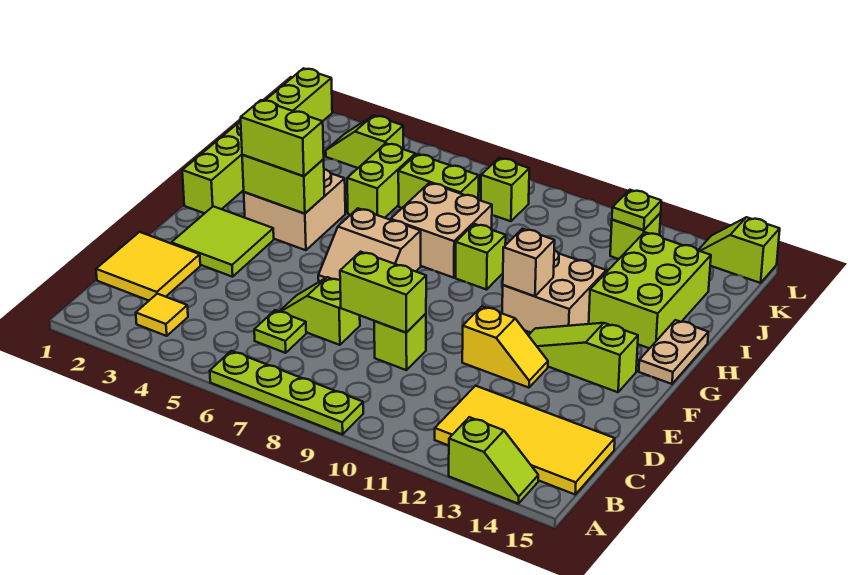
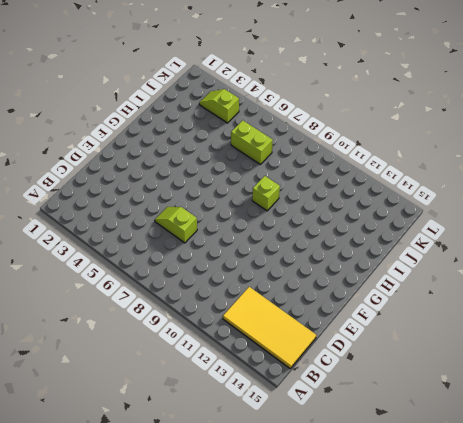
none -> lime 1x4 plate [210,351,363,434]
none -> lime 1x2 slope [449,417,538,504]
none -> yellow 1x1 tile [136,294,188,336]
none -> yellow 2x2 tile [96,232,200,300]

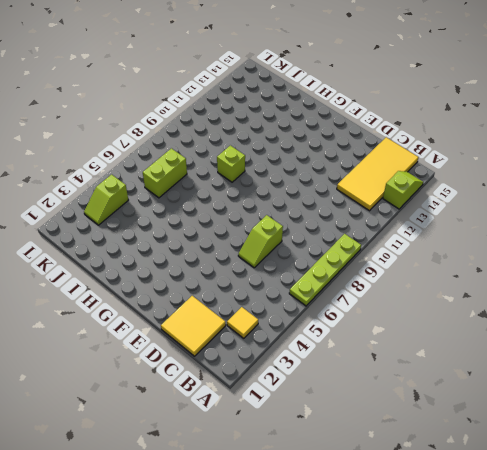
none -> lime 1x1 plate [254,310,306,353]
none -> lime 1x1 brick [374,314,426,370]
none -> lime 2x2 tile [171,206,274,277]
none -> yellow 1x2 slope [462,306,548,388]

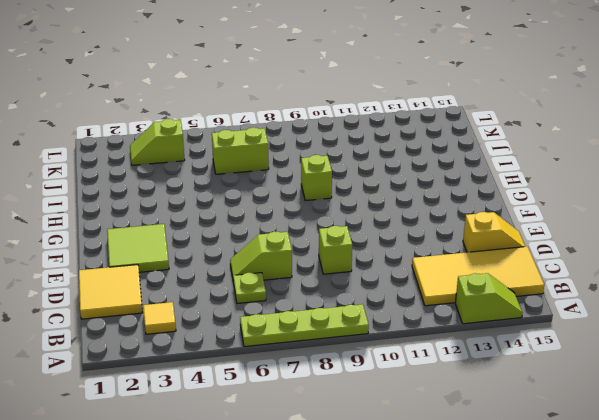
yellow 1x2 slope [463,212,526,252] -> yellow 1x2 slope moved to [462,306,548,388]
none -> tan 2x2 slope [318,208,421,282]
none -> lime 1x3 slope [528,323,638,392]
none -> lime 1x6 brick [182,68,332,213]
none -> tan 2x2 brick [244,169,345,250]

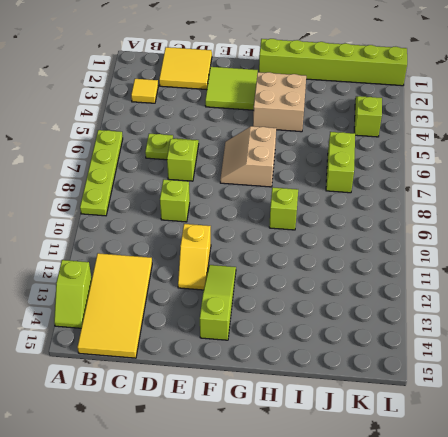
none -> tan 2x2 brick [502,250,606,332]
none -> tan 1x2 plate [639,320,708,384]
none -> tan 2x2 brick [391,183,492,278]
none -> lime 2x3 brick [589,232,711,348]

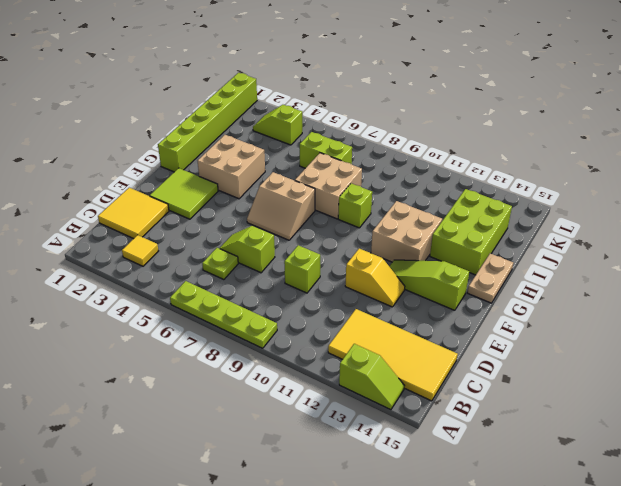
none -> lime 1x2 brick [347,143,415,218]
none -> lime 1x1 brick [481,158,529,221]
none -> lime 1x1 brick [610,213,661,259]
none -> lime 1x2 slope [698,217,780,283]

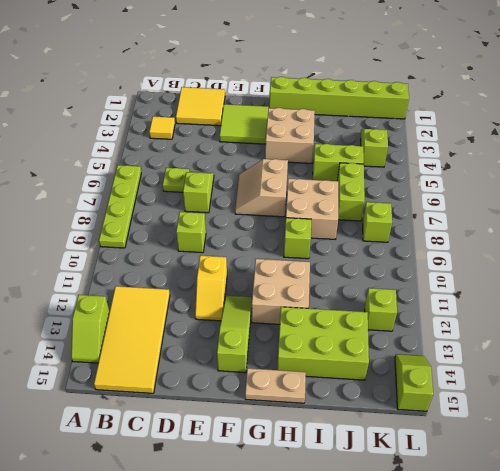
none -> lime 1x2 brick [340,252,426,333]
none -> lime 1x2 brick [242,155,324,214]
none -> tan 1x1 brick [503,229,555,296]
none -> lime 1x1 plate [612,190,661,230]

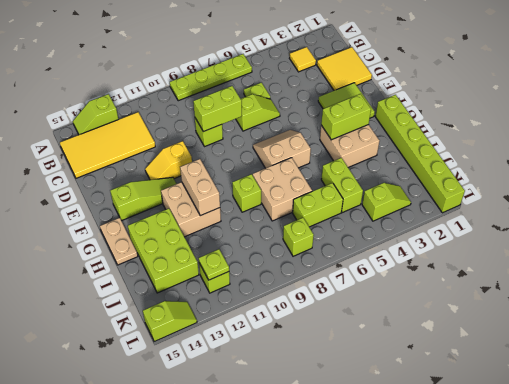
tan 1x2 brick [180,159,220,216] -> tan 1x1 brick [503,229,555,296]
none -> lime 1x2 brick [241,100,324,176]

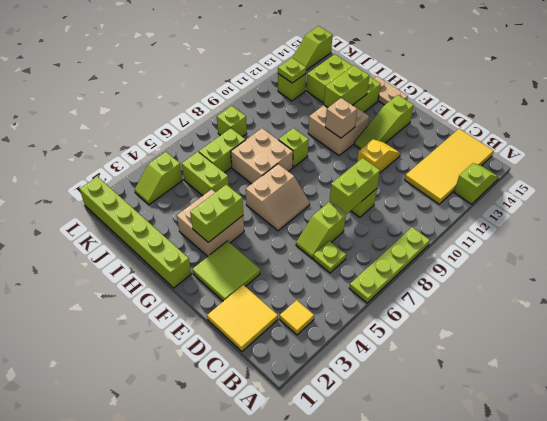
lime 1x2 brick [324,66,369,107] -> lime 1x2 brick moved to [241,100,324,176]

